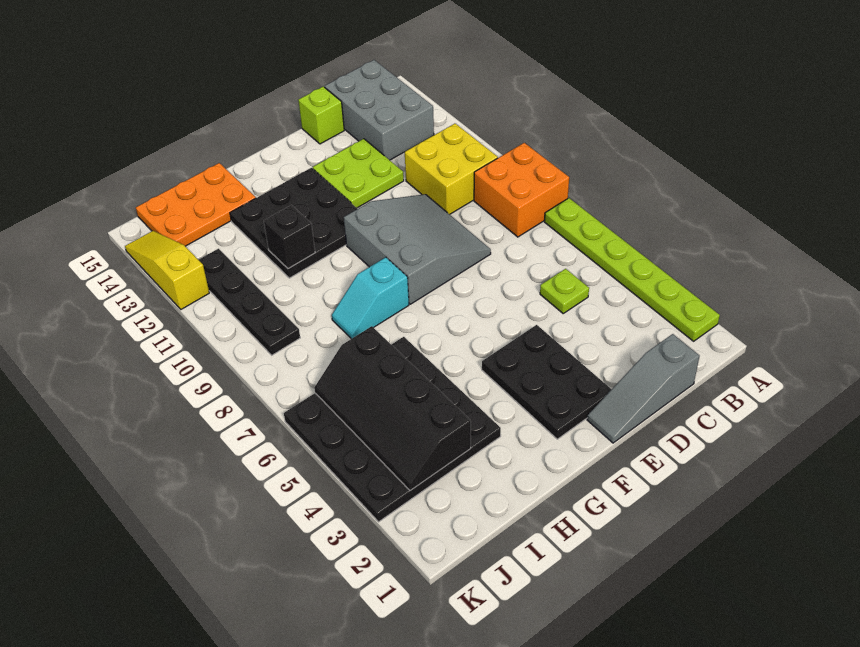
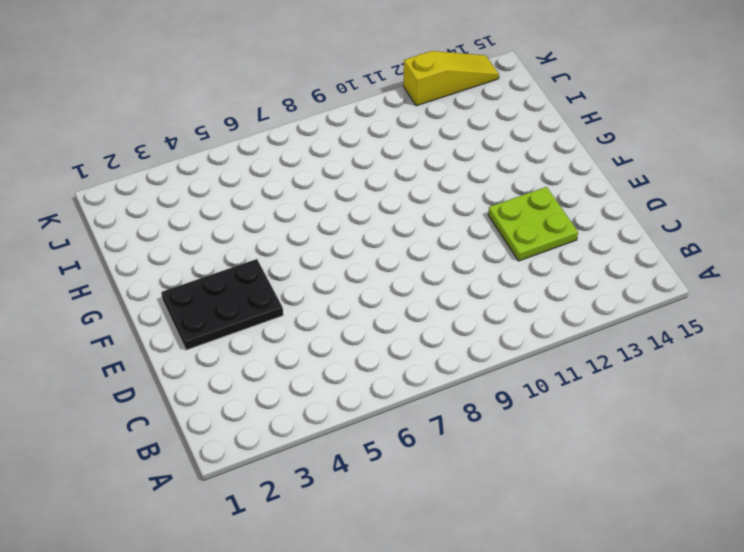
none -> lime 1x6 plate [544,198,720,341]
none -> orange 2x2 brick [474,143,569,237]
none -> yellow 2x2 brick [405,124,498,214]

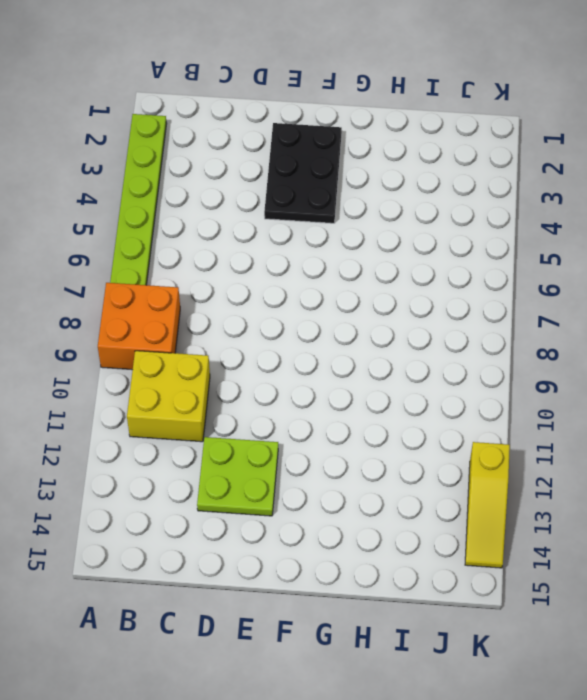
none -> grey 2x3 brick [325,60,434,160]
none -> grey 1x3 slope [587,334,700,443]
none -> lime 1x1 plate [540,269,589,313]

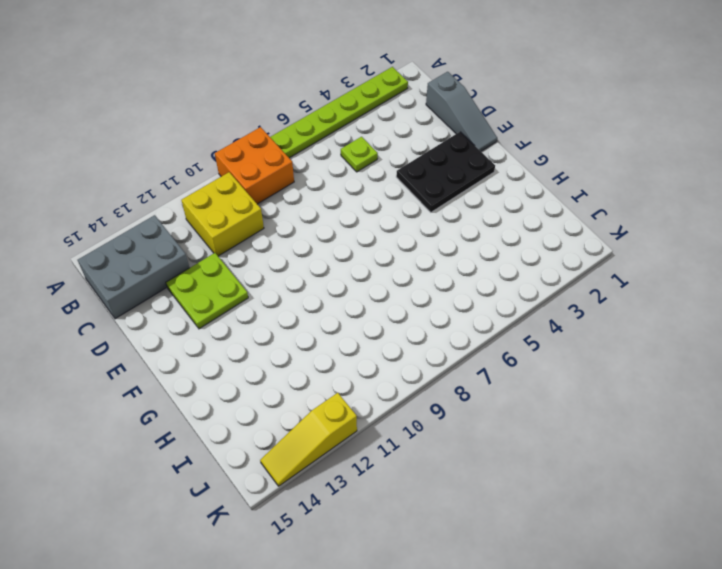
none -> grey 3x3 slope [344,194,491,304]
none -> lime 1x1 brick [298,87,344,144]
none -> black 3x3 plate [230,168,357,278]

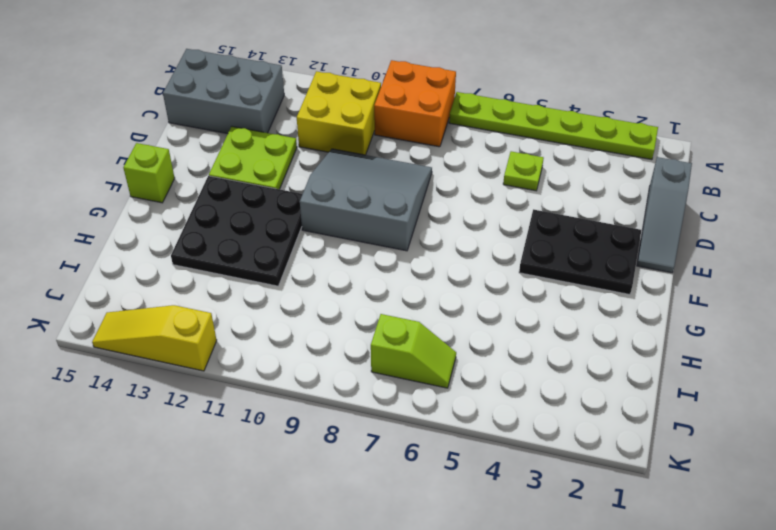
lime 1x1 brick [123,143,175,203] -> lime 1x1 brick moved to [298,87,344,144]
lime 1x2 slope [371,314,456,388] -> black 4x4 plate [284,337,501,522]
none -> cyan 1x2 slope [332,257,409,339]
none -> orange 2x3 plate [136,163,256,246]
none -> black 1x4 plate [199,249,300,355]

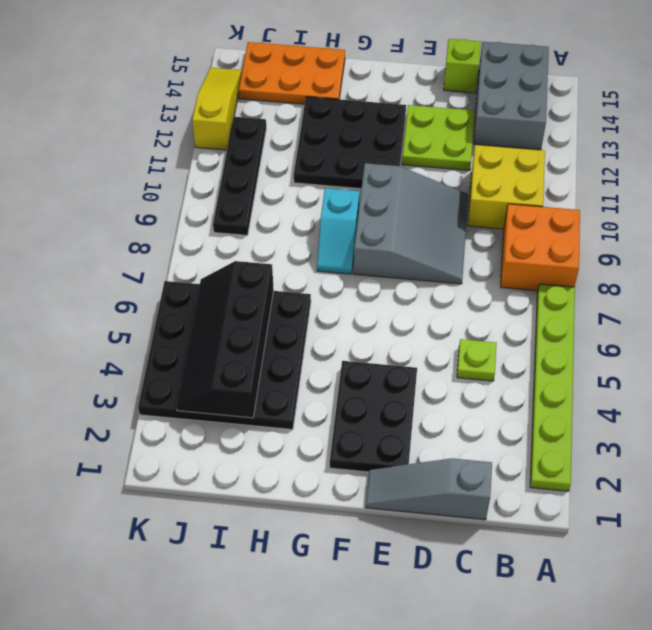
cyan 1x2 slope [317,188,359,274] -> cyan 1x2 slope turned to [332,257,409,339]
none -> black 1x1 brick [264,205,315,269]

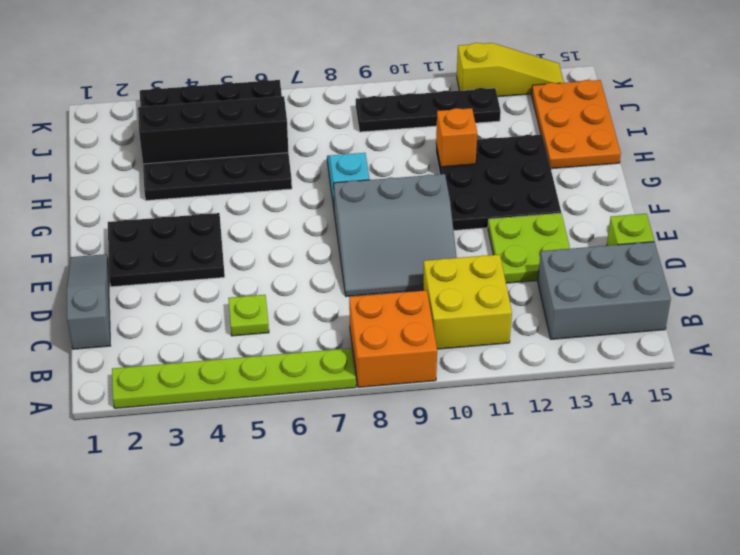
orange 1x1 brick [436,108,477,167] -> black 1x1 brick [264,205,315,269]

